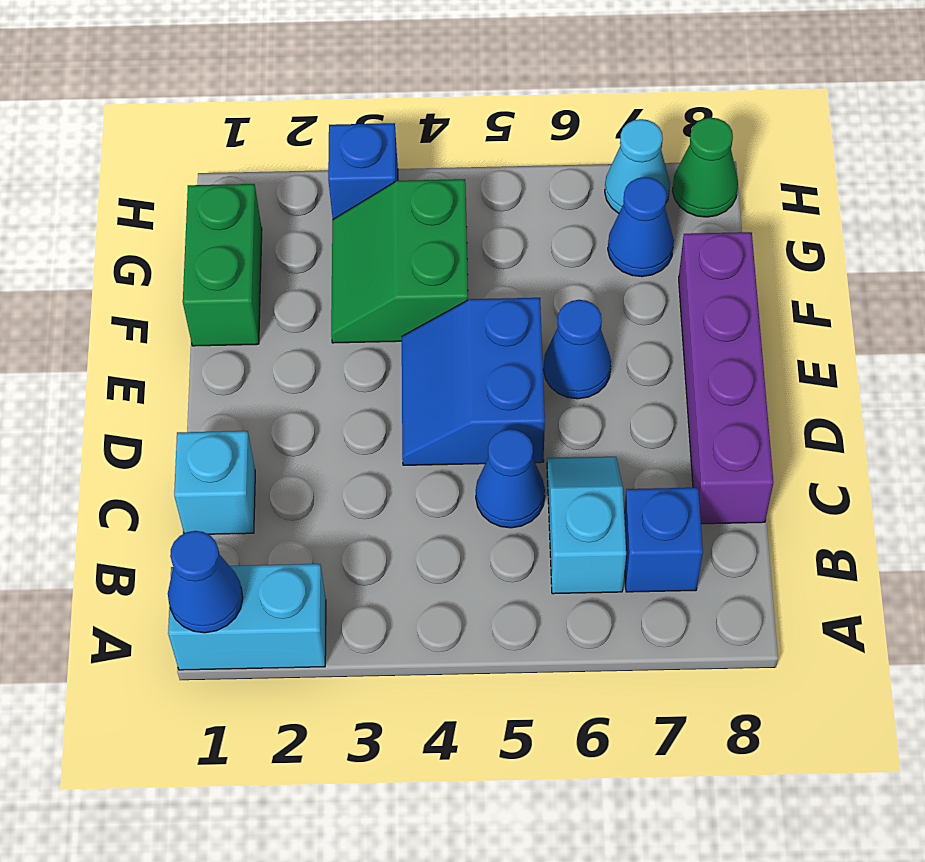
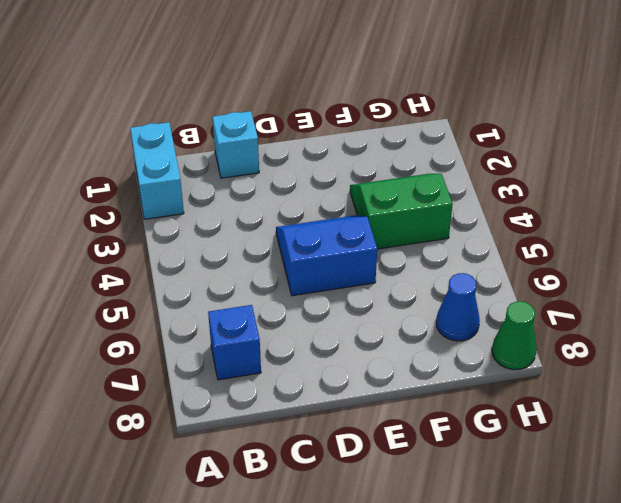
none -> cyan 1x2 slope [547,457,626,594]
none -> blue 1x1 cone [476,429,545,528]
none -> purple 1x4 brick [679,232,773,524]

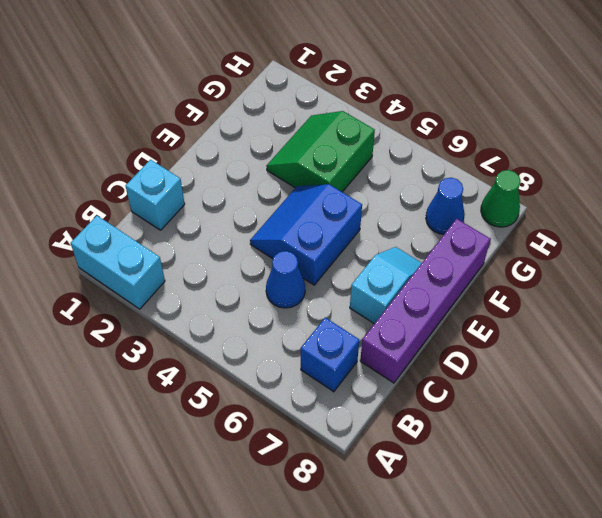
cyan 1x2 slope [350,247,421,324] -> cyan 1x2 slope moved to [547,457,626,594]
none -> blue 1x1 cone [543,300,611,399]
none -> green 1x2 brick [183,184,262,346]
none -> blue 1x1 brick [328,123,398,219]

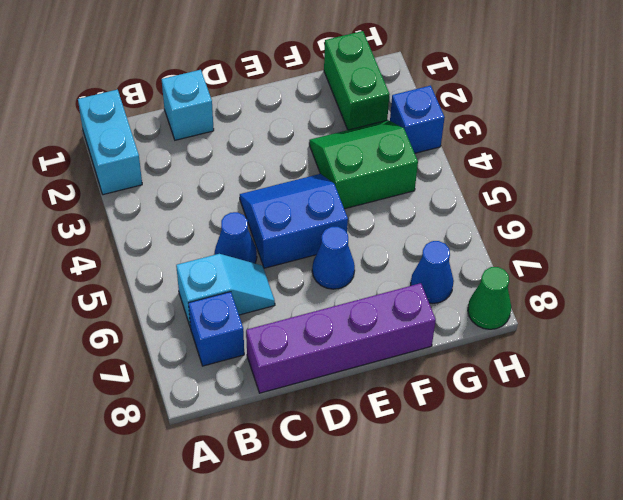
green 1x2 brick [324,31,390,130] -> green 1x2 brick turned to [183,184,262,346]
none -> cyan 1x1 cone [605,119,670,213]
none -> blue 1x1 cone [168,531,243,633]

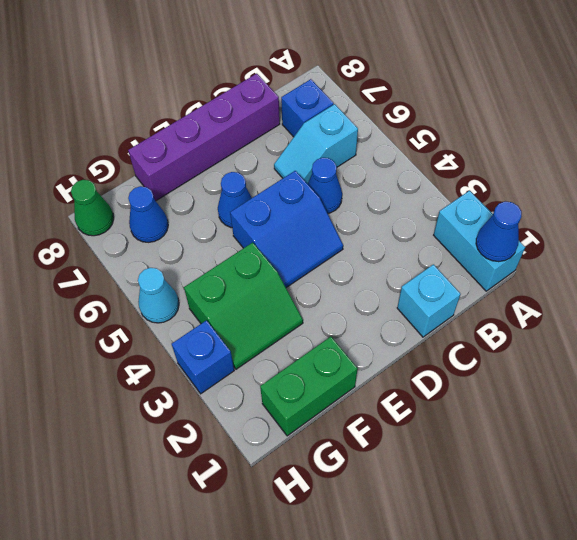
cyan 1x1 cone [138,268,179,323] -> cyan 1x1 cone moved to [605,119,670,213]

